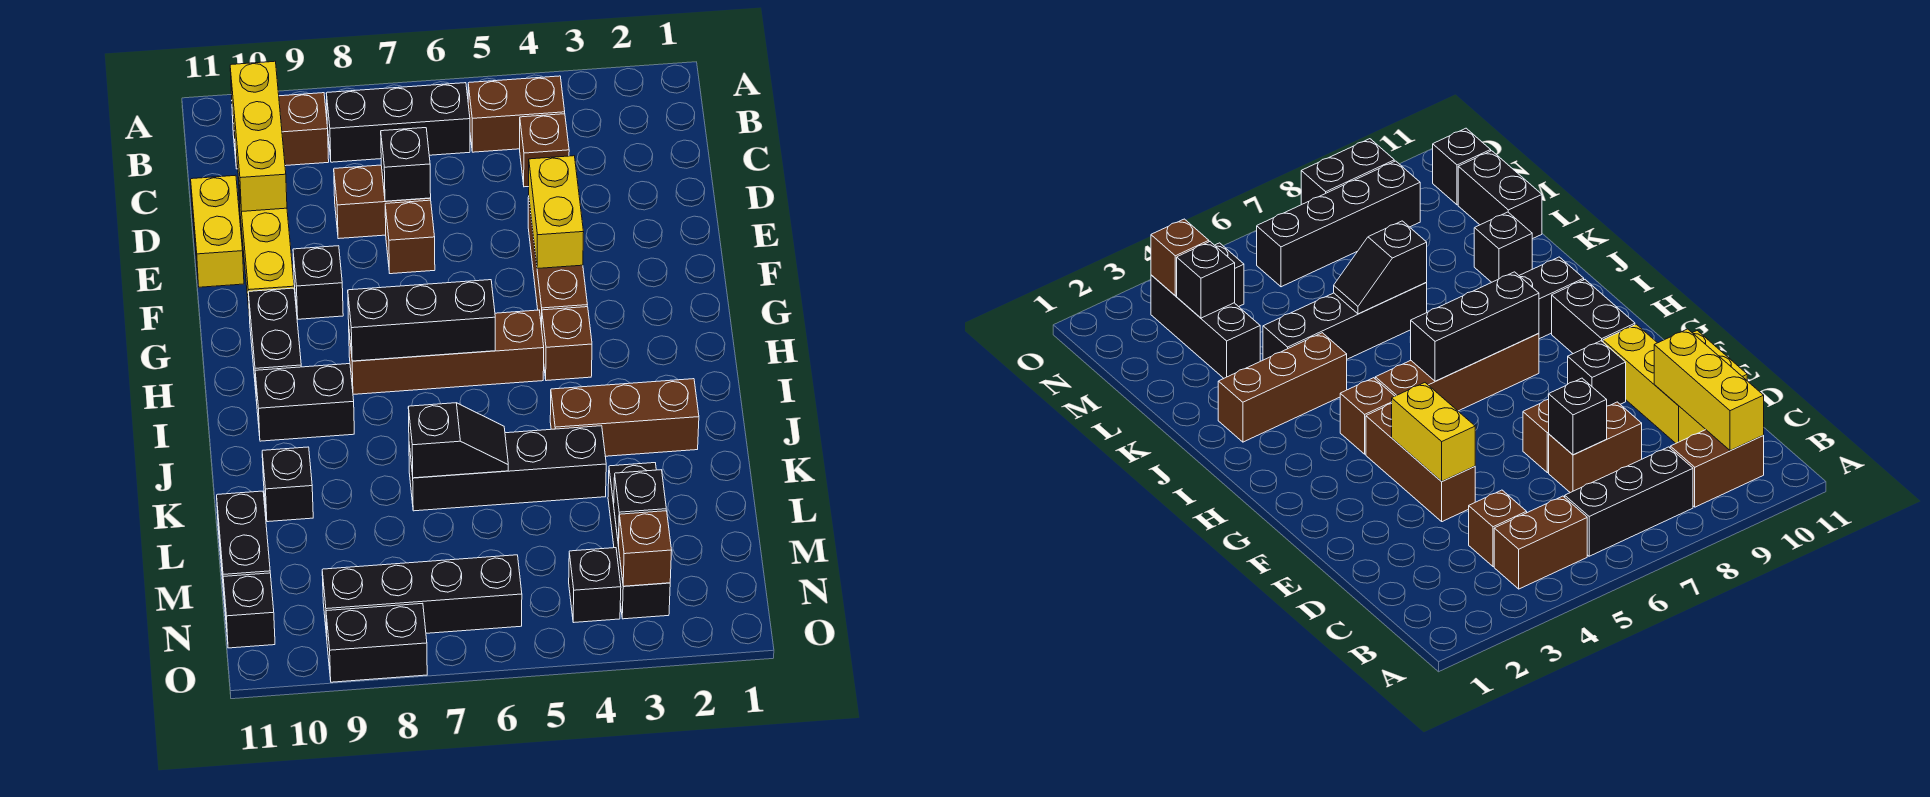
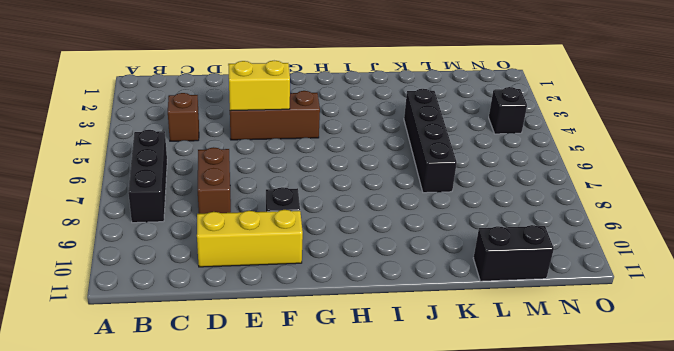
none -> brown 1x2 brick [468,76,565,152]
none -> brown 1x2 brick [232,93,329,169]
none -> yellow 1x2 brick [191,175,244,287]
none -> brown 1x1 brick [385,200,435,274]

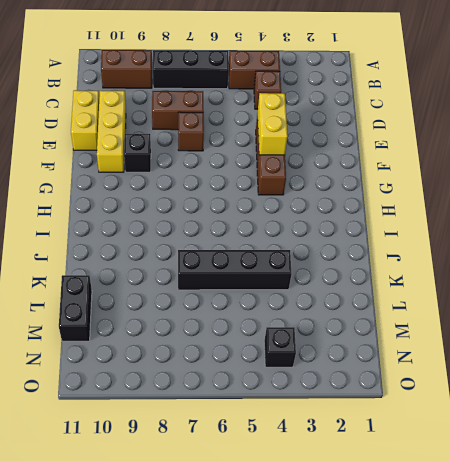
none -> black 1x2 brick [248,288,301,401]
none -> brown 1x1 brick [542,307,592,381]
none -> brown 1x4 brick [349,310,544,394]
none -> black 1x2 brick [255,364,354,441]

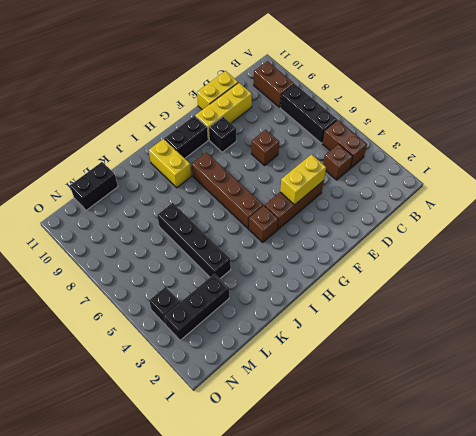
yellow 1x2 brick [149,139,191,188] -> black 1x2 brick [255,364,354,441]
none -> brown 1x2 brick [334,165,431,239]
none -> brown 1x3 brick [550,379,699,456]
none -> black 1x1 brick [262,447,313,522]
none -> black 1x4 brick [322,555,522,636]

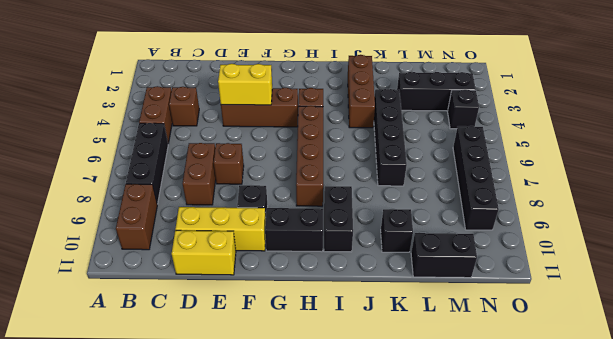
none -> black 1x1 brick [223,573,275,648]
none -> black 1x2 brick [326,603,427,682]
none -> yellow 1x3 brick [230,61,287,212]
none -> black 1x1 brick [381,128,431,201]

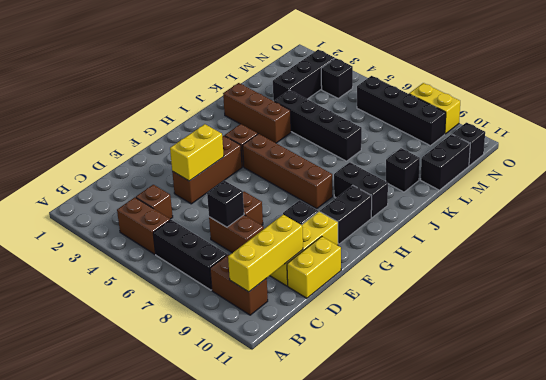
yellow 1x2 brick [409,83,460,134] -> black 1x2 brick [326,603,427,682]
none -> black 1x3 brick [348,280,495,361]
none -> black 1x2 slope [408,403,508,478]
none -> black 1x1 brick [614,470,666,545]
none -> brown 1x1 brick [619,511,672,586]

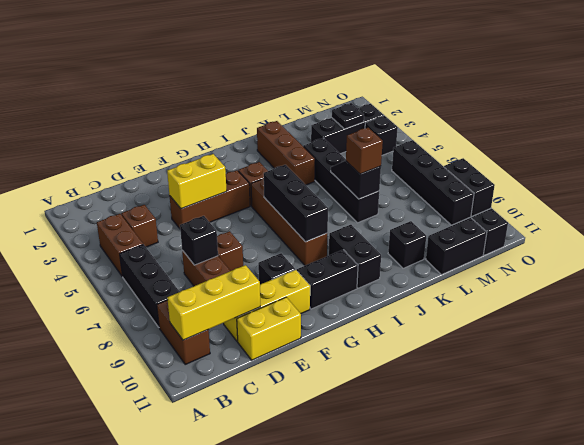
brown 1x1 brick [346,128,383,174] -> brown 1x1 brick moved to [619,511,672,586]
black 1x1 plate [332,103,364,129] -> black 1x1 brick [614,470,666,545]

